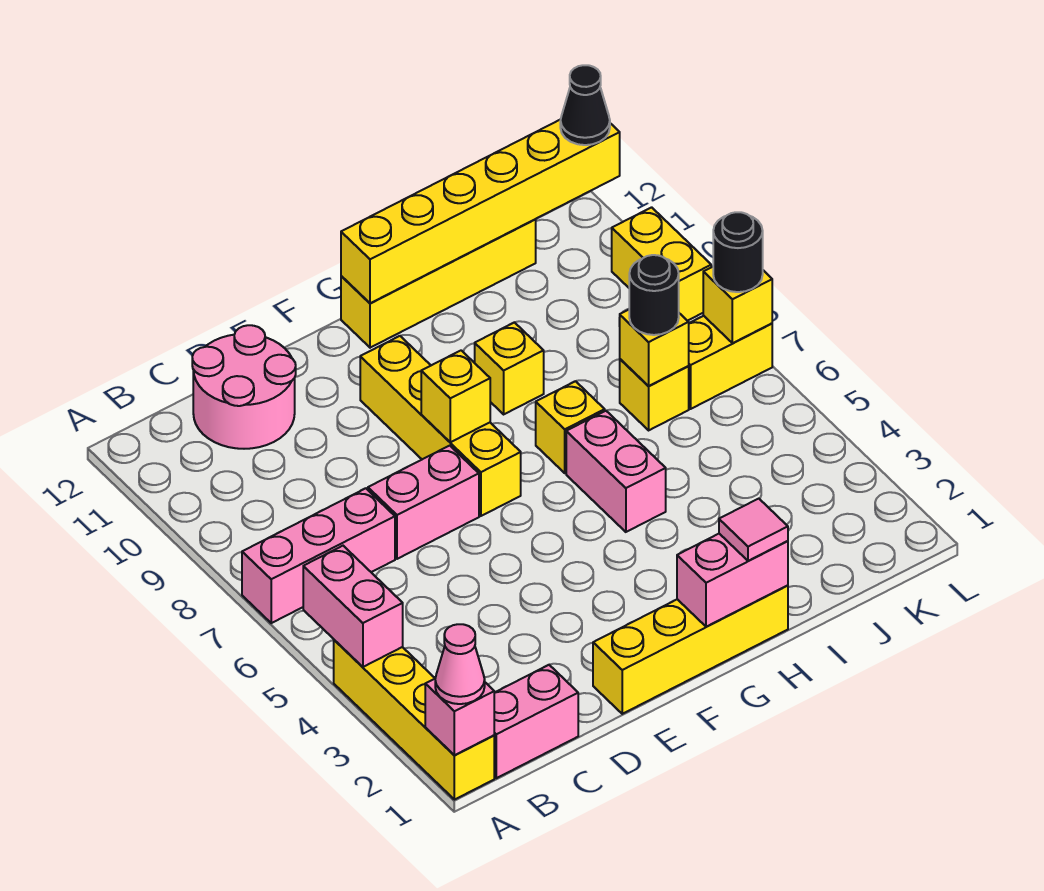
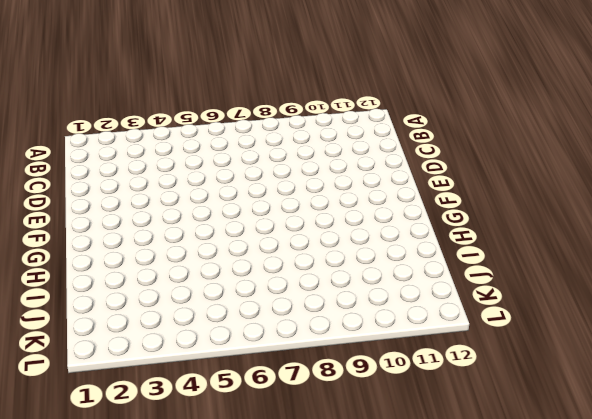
none -> yellow 1x4 brick [334,640,494,800]
none -> pink 1x3 brick [242,488,395,623]
none -> pink 1x2 brick [494,665,578,778]

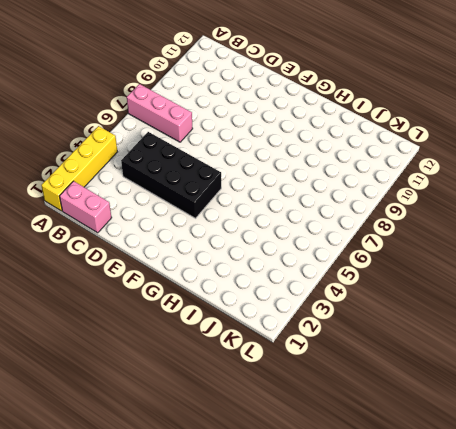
black 2x4 brick [121,132,221,218] -> none
none -> pink 2x2 round brick [192,325,296,449]
none -> pink 1x2 brick [368,446,479,559]
none -> yellow 1x4 brick [593,586,788,714]

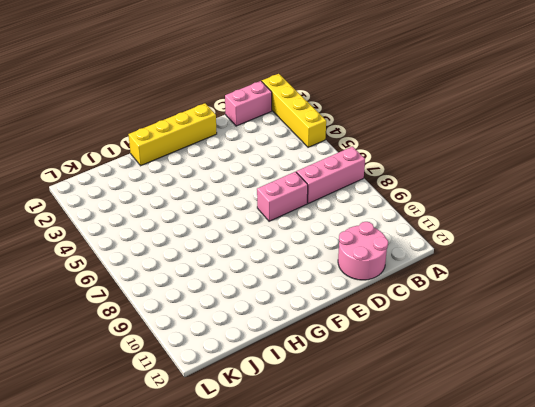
none -> yellow 1x4 brick [360,336,521,516]
none -> yellow 1x4 brick [341,219,536,348]
none -> pink 1x2 brick [566,411,666,532]

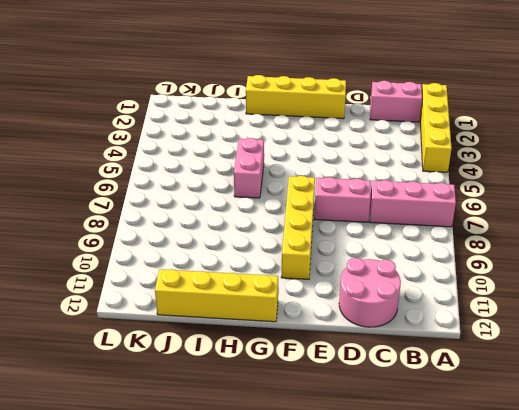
none -> yellow 1x1 brick [536,381,605,473]
none -> yellow 1x1 brick [475,322,544,414]
none -> yellow 1x1 brick [620,359,689,430]

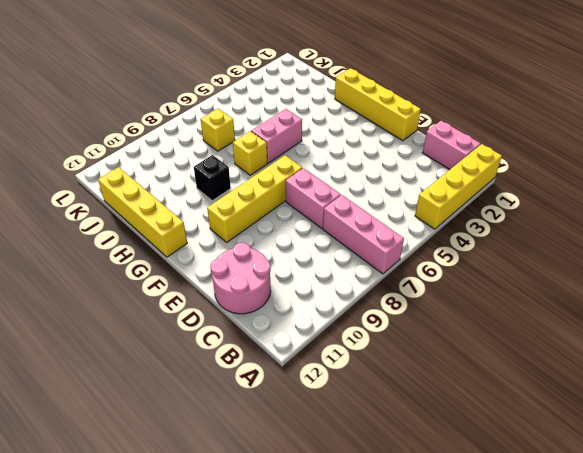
black 1x1 brick [194,155,231,201] -> yellow 1x1 brick [475,322,544,414]
none -> yellow 1x2 brick [689,316,772,409]
none -> yellow 1x2 brick [612,207,711,321]
none -> pink 1x1 brick [425,679,494,755]

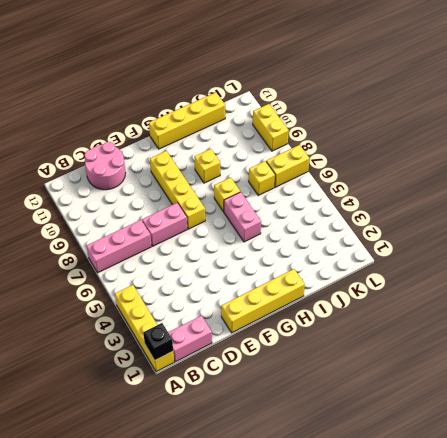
black 1x1 brick [143,323,173,360] -> pink 1x1 brick [425,679,494,755]
none -> pink 1x2 brick [303,546,403,667]
none -> yellow 1x1 brick [421,350,490,442]
none -> pink 1x2 brick [677,534,788,627]

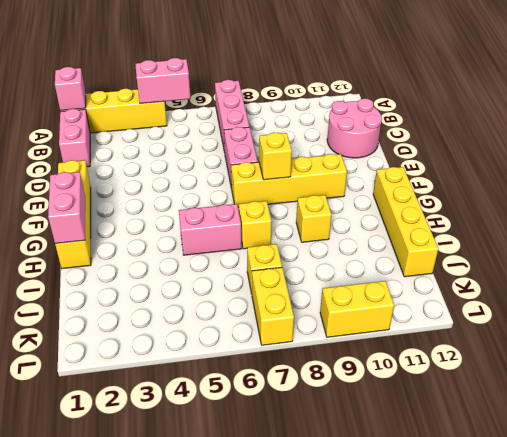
none -> yellow 1x6 brick [341,119,620,303]
none -> yellow 1x1 brick [620,310,689,386]
none -> yellow 1x1 brick [703,267,772,343]

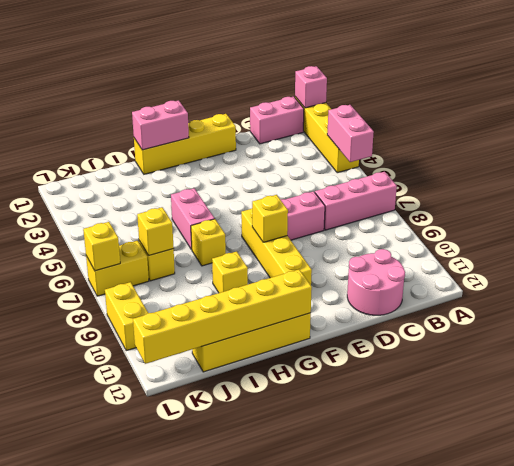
none -> pink 1x1 cone [435,624,485,704]
none -> pink 1x1 tile [719,499,788,561]
none -> black 1x1 round brick [629,255,679,335]

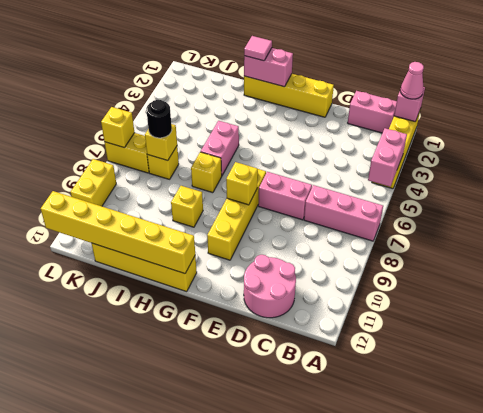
none -> black 1x1 round brick [713,212,763,292]
none -> black 1x1 cone [560,65,610,145]

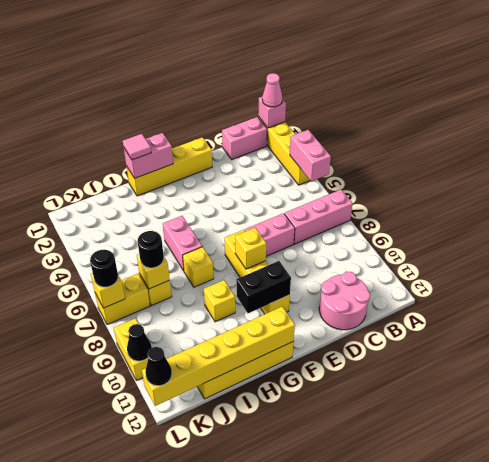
black 1x2 brick [236,261,291,313] -> none
black 1x1 cone [127,324,152,361] -> none

